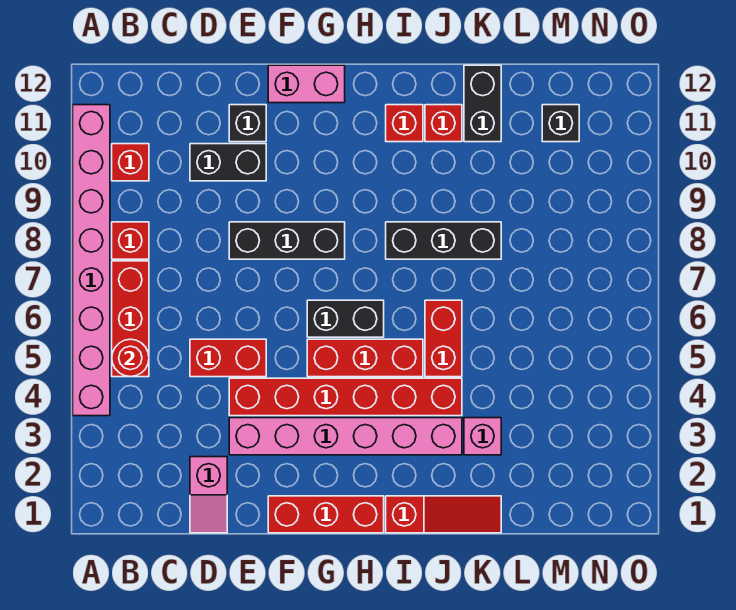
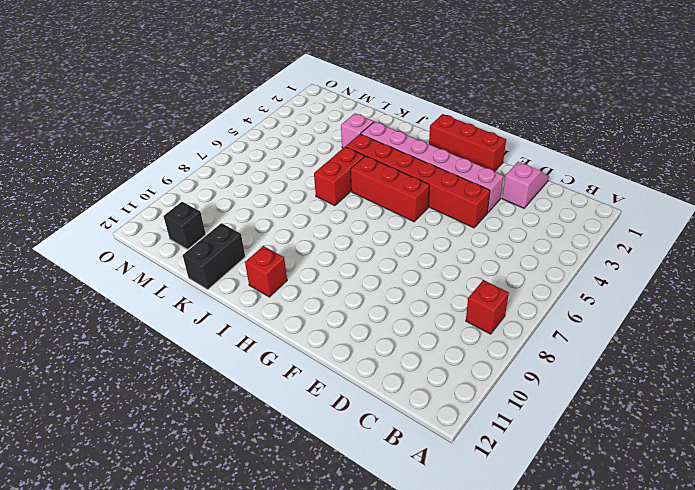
none -> pink 1x8 brick [73,105,110,416]
none -> red 1x3 brick [112,261,149,377]
none -> red 1x1 brick [112,144,149,181]

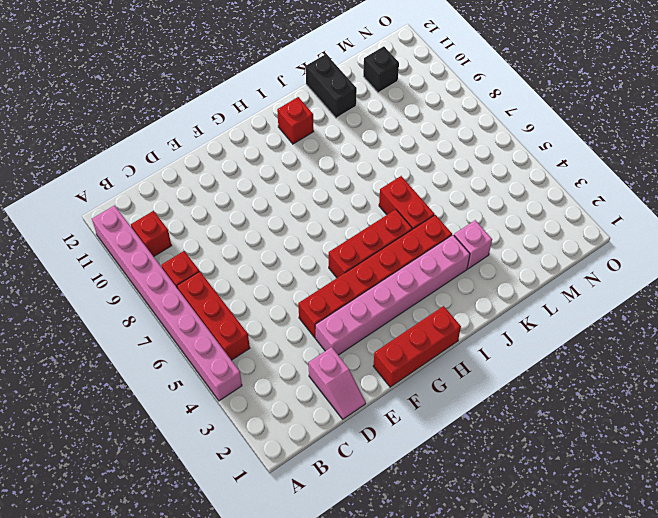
none -> red 1x2 brick [190,339,266,377]
none -> black 1x2 brick [190,144,266,181]
none -> black 1x3 brick [229,222,345,259]

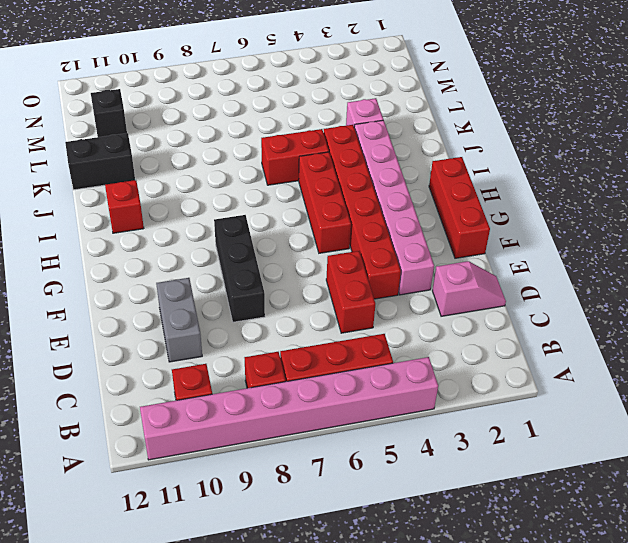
grey 1x2 brick [156,278,202,362] -> black 1x2 brick [190,144,266,181]
none -> black 1x1 brick [229,105,266,142]
none -> pink 1x2 brick [268,65,345,103]
none -> black 1x2 brick [307,300,384,337]

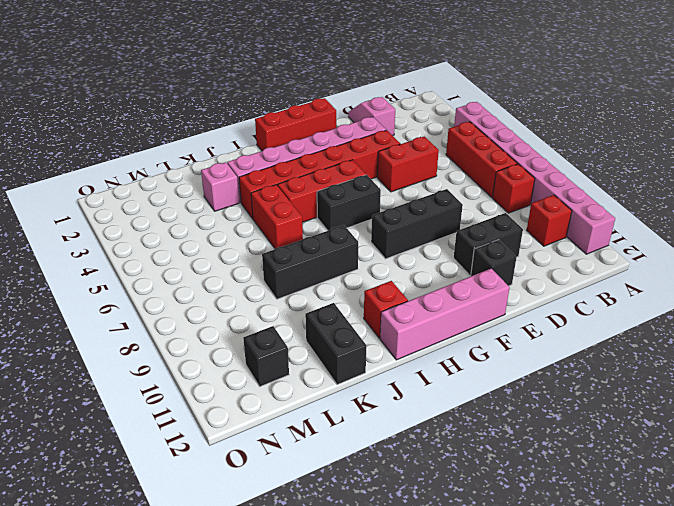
pink 1x4 brick [380,269,510,360] -> pink 1x2 brick [268,65,345,103]
none -> red 1x3 slope [386,496,501,533]
none -> red 1x1 brick [425,105,462,142]
none -> red 1x1 round brick [112,339,149,377]

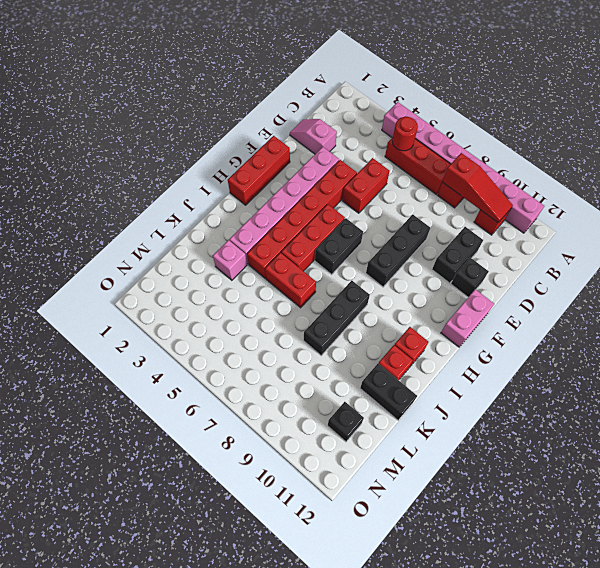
red 1x3 slope [442,153,513,223] -> red 1x3 slope turned to [386,496,501,533]

